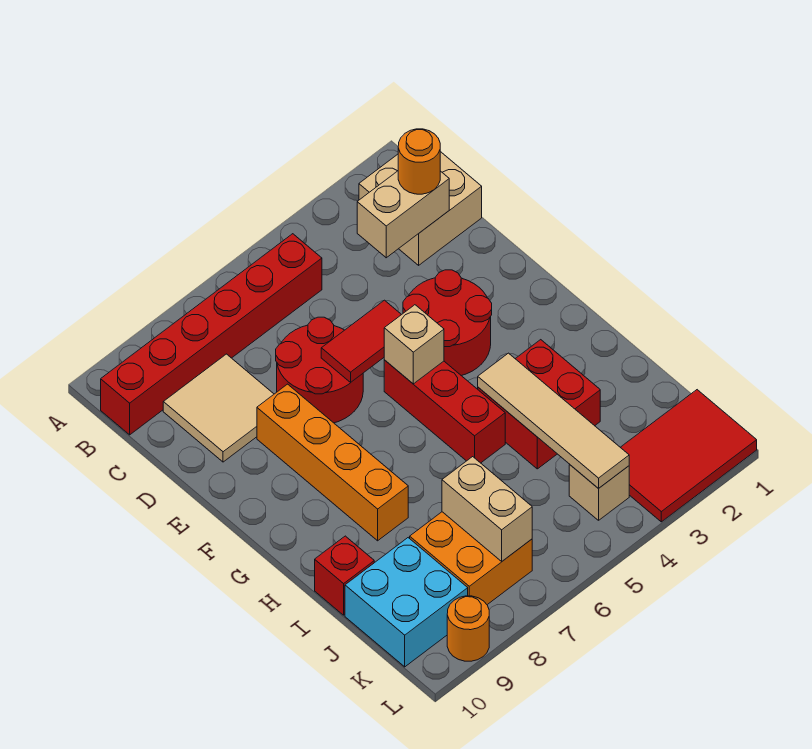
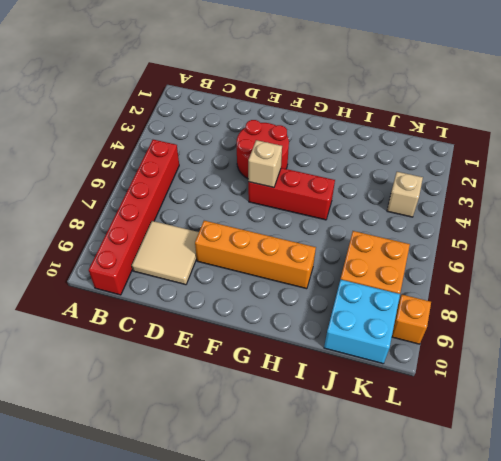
orange 1x1 brick [392,295,431,344] -> orange 1x1 round brick [447,596,489,661]
none -> tan 2x2 brick [359,152,482,265]
none -> red 2x2 round brick [276,317,363,423]
none -> red 2x2 brick [478,340,600,469]

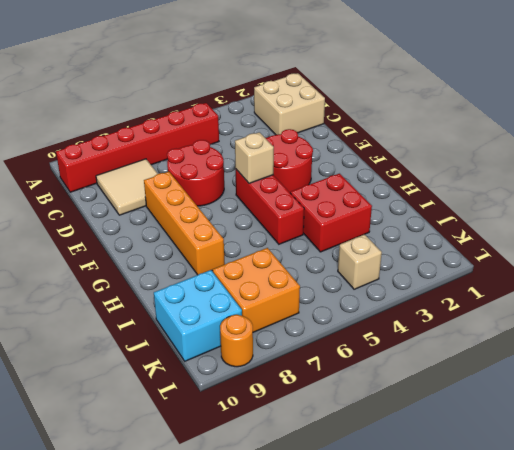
none -> red 1x1 brick [315,536,374,615]
none -> red 2x3 tile [620,390,757,522]
none -> tan 1x2 brick [357,171,449,258]

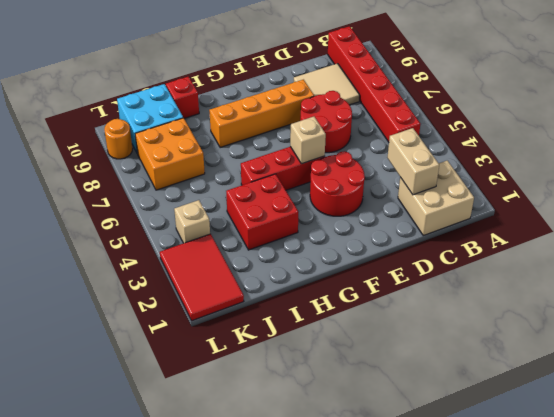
none -> red 1x2 tile [321,300,401,382]
none -> tan 1x4 tile [478,353,629,489]
none -> tan 1x2 brick [442,457,532,561]

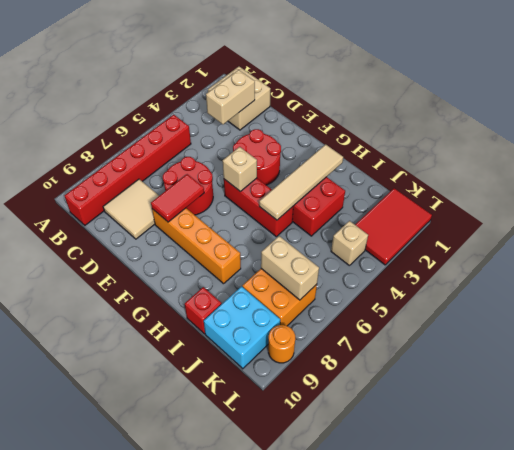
red 1x2 tile [151,174,204,222] -> red 1x2 tile moved to [321,300,401,382]
tan 1x4 tile [259,144,343,220] -> tan 1x4 tile turned to [478,353,629,489]
none -> orange 1x1 round brick [398,129,440,194]

